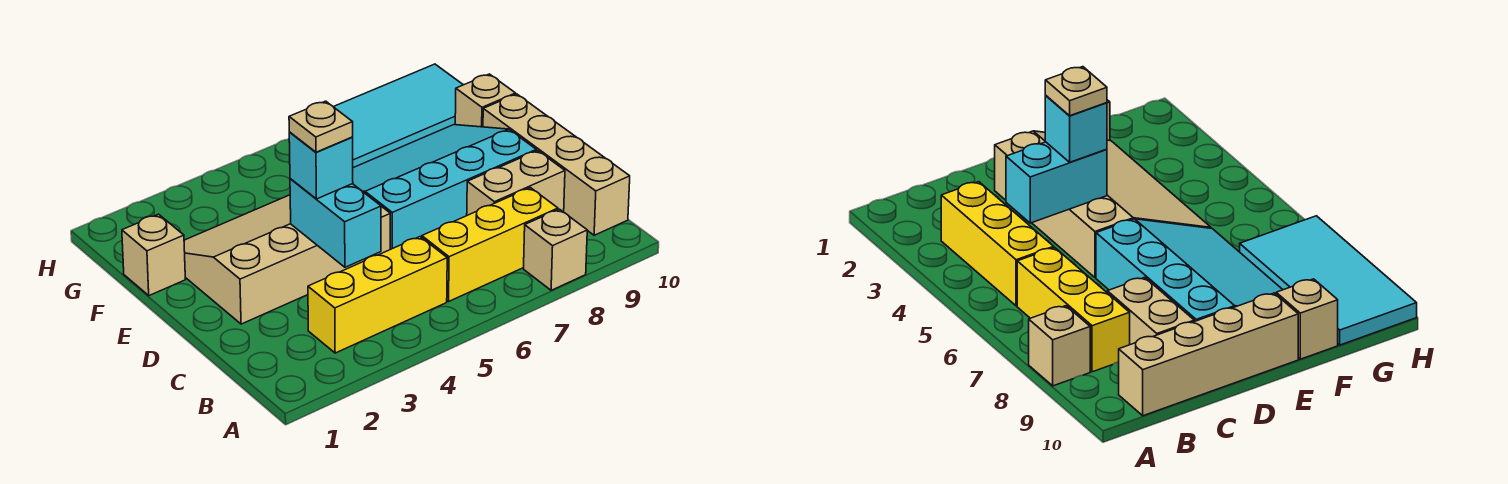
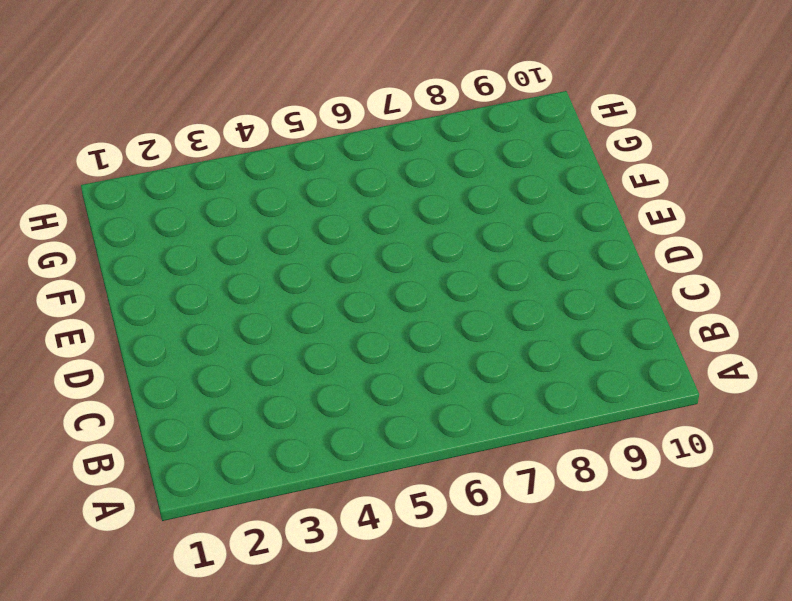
none -> tan 1x1 brick [524,209,587,290]
none -> yellow 1x3 brick [308,237,447,353]
none -> yellow 1x3 brick [422,188,558,301]

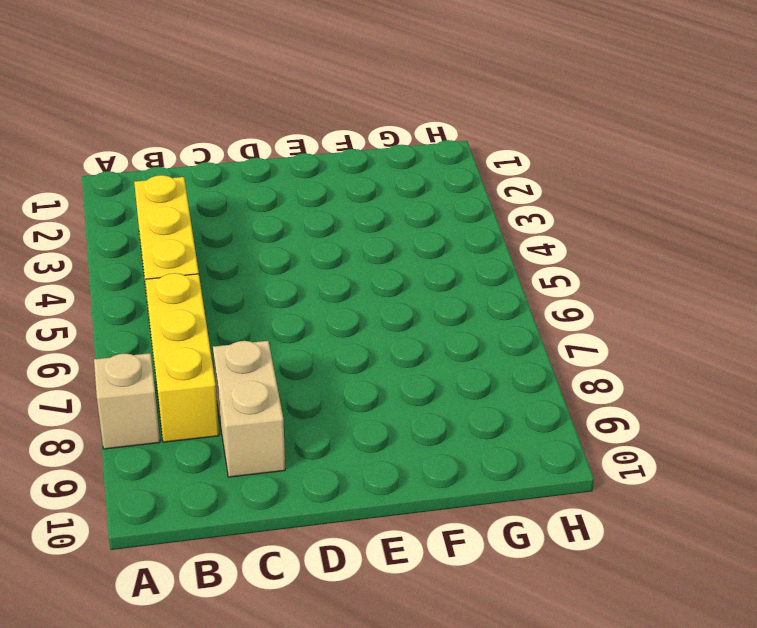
none -> tan 1x4 brick [483,94,630,235]
none -> tan 3x4 slope [184,195,390,324]
none -> cyan 3x4 slope [353,125,536,249]

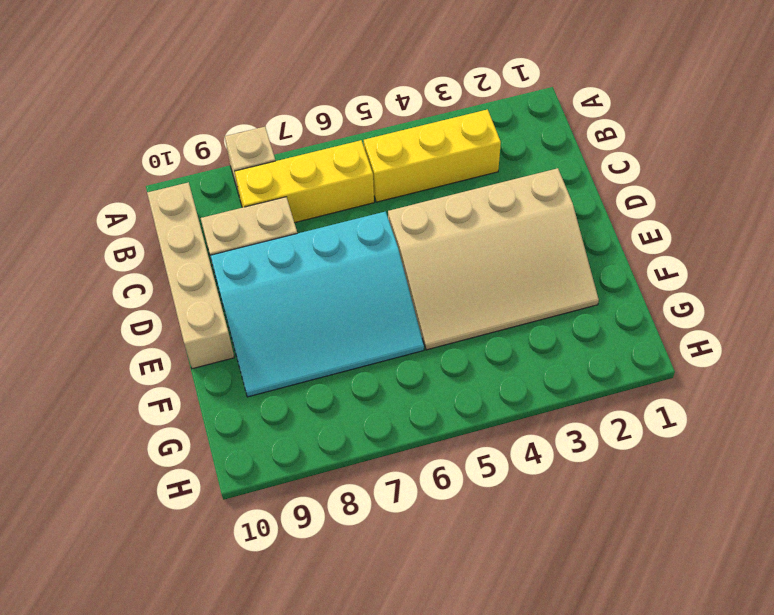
none -> tan 1x1 brick [122,214,185,296]
none -> tan 1x1 brick [455,74,516,127]
none -> cyan 2x4 tile [334,64,463,168]

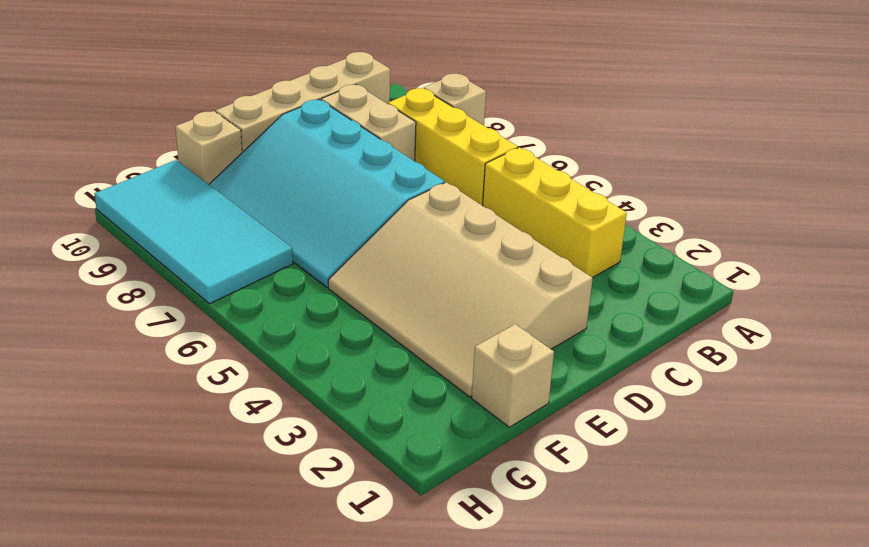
none -> cyan 1x2 brick [290,179,381,267]
none -> cyan 1x1 brick [289,132,353,199]
none -> tan 1x1 plate [289,101,353,152]

